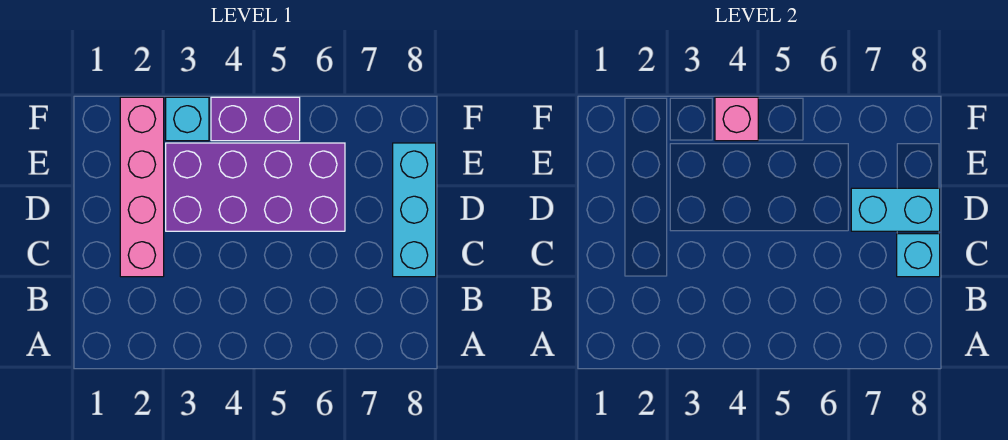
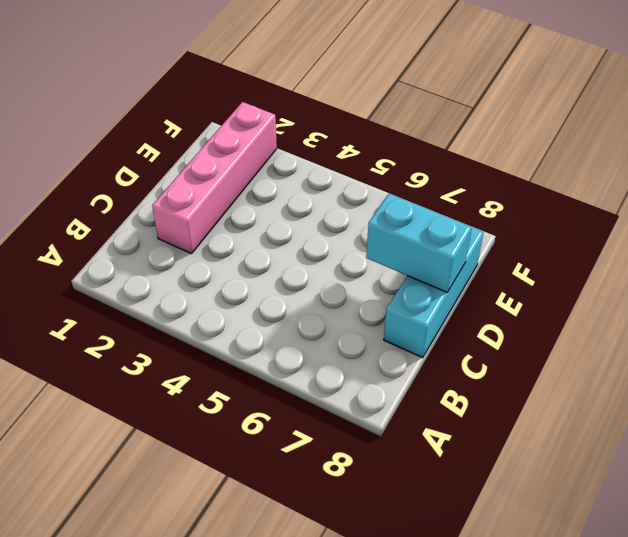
none -> purple 2x4 brick [166,143,345,231]
none -> cyan 1x1 brick [166,97,209,141]

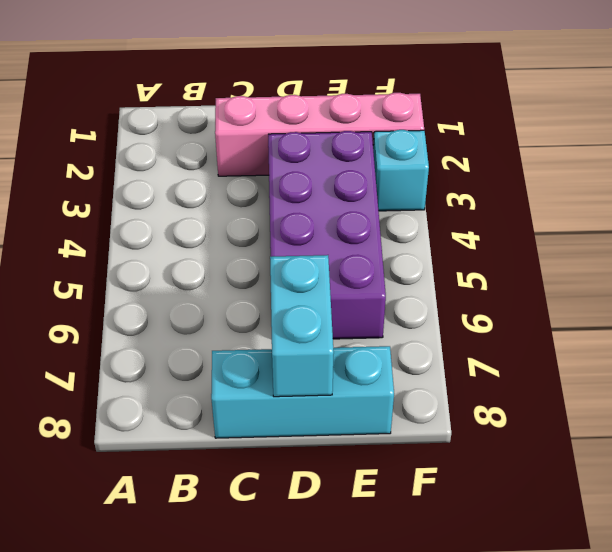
none -> purple 1x2 brick [211,97,300,141]
none -> cyan 1x1 brick [897,234,940,277]

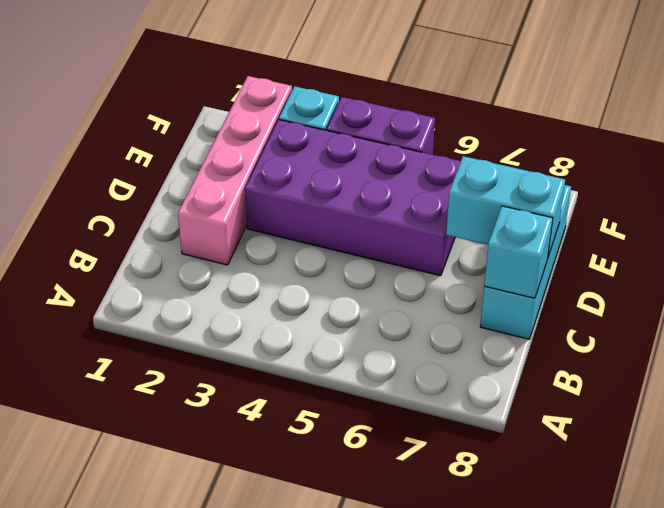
none -> pink 1x1 brick [715,97,758,141]

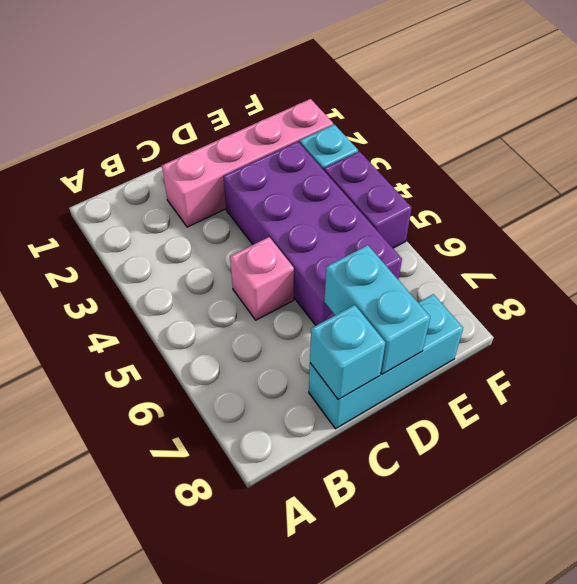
pink 1x1 brick [230,237,294,320] -> pink 1x1 brick moved to [715,97,758,141]

